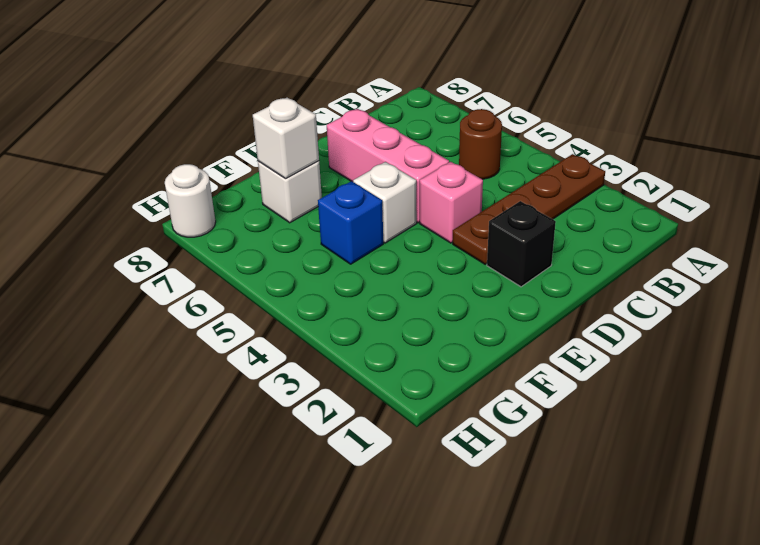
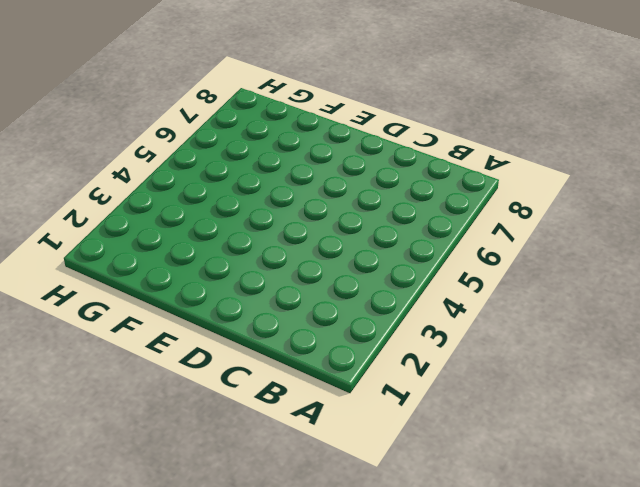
none -> brown 1x4 plate [453,154,605,264]
none -> brown 1x1 round brick [459,109,502,179]

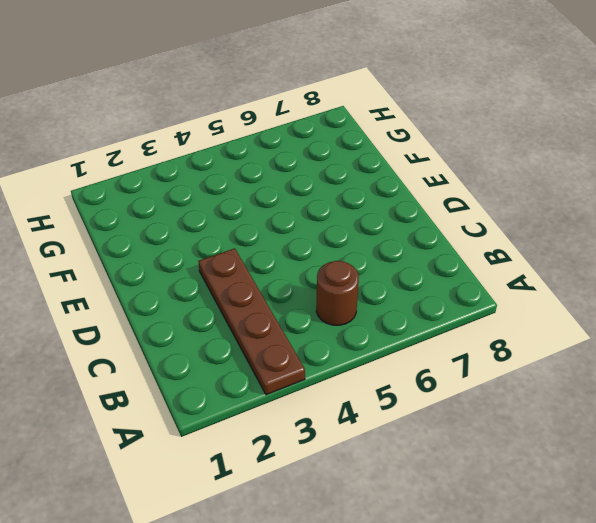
none -> black 1x1 brick [487,201,556,287]
none -> pink 1x1 brick [420,162,483,243]

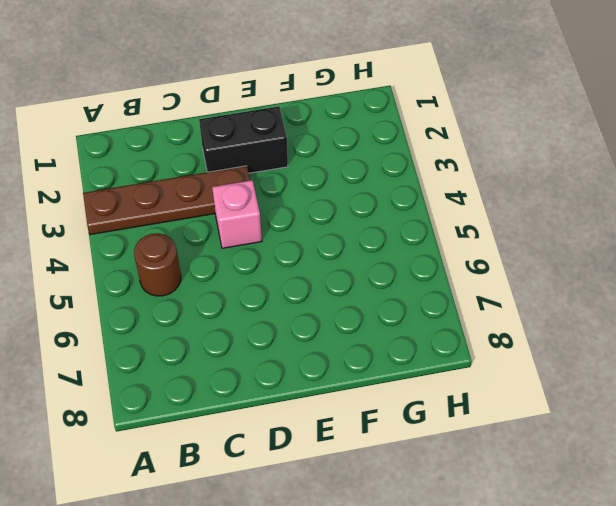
black 1x2 brick [199,106,288,173] -> black 1x1 brick [487,201,556,287]
none -> pink 1x3 brick [327,109,449,223]
none -> white 1x1 brick [353,162,417,243]

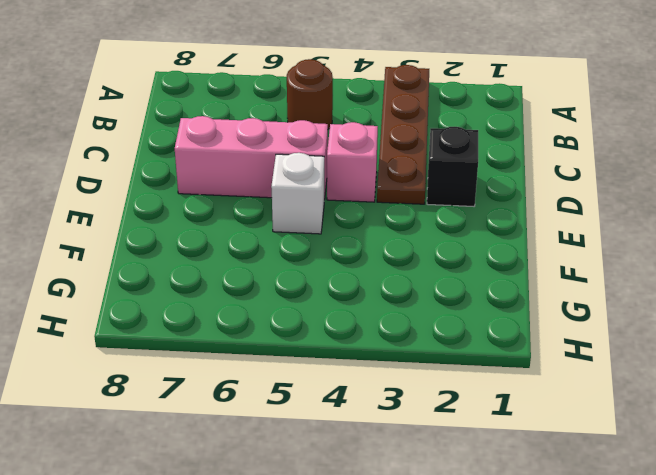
none -> blue 1x1 brick [318,181,383,264]
none -> white 1x1 brick [258,161,322,223]

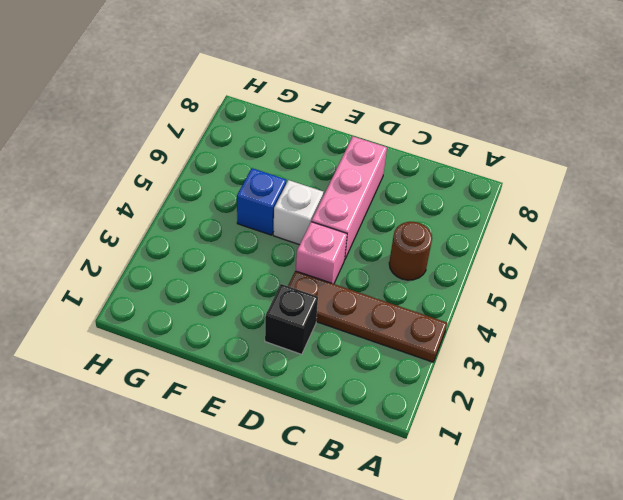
none -> white 1x1 brick [258,161,322,223]
none -> white 1x1 round brick [165,164,216,237]

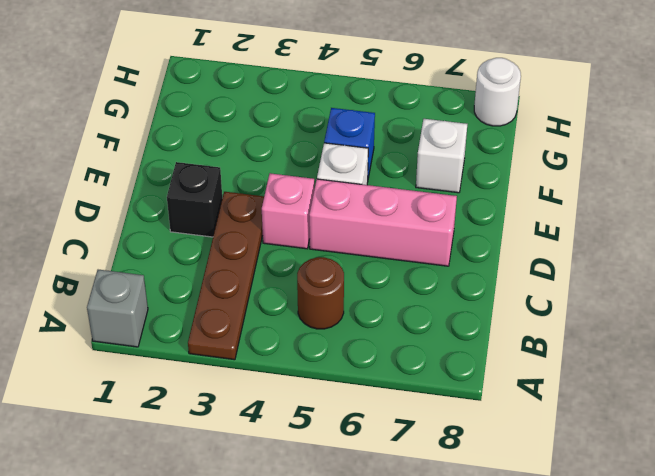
grey 1x1 brick [87,270,148,347] -> none
none -> white 1x1 brick [253,98,319,179]

